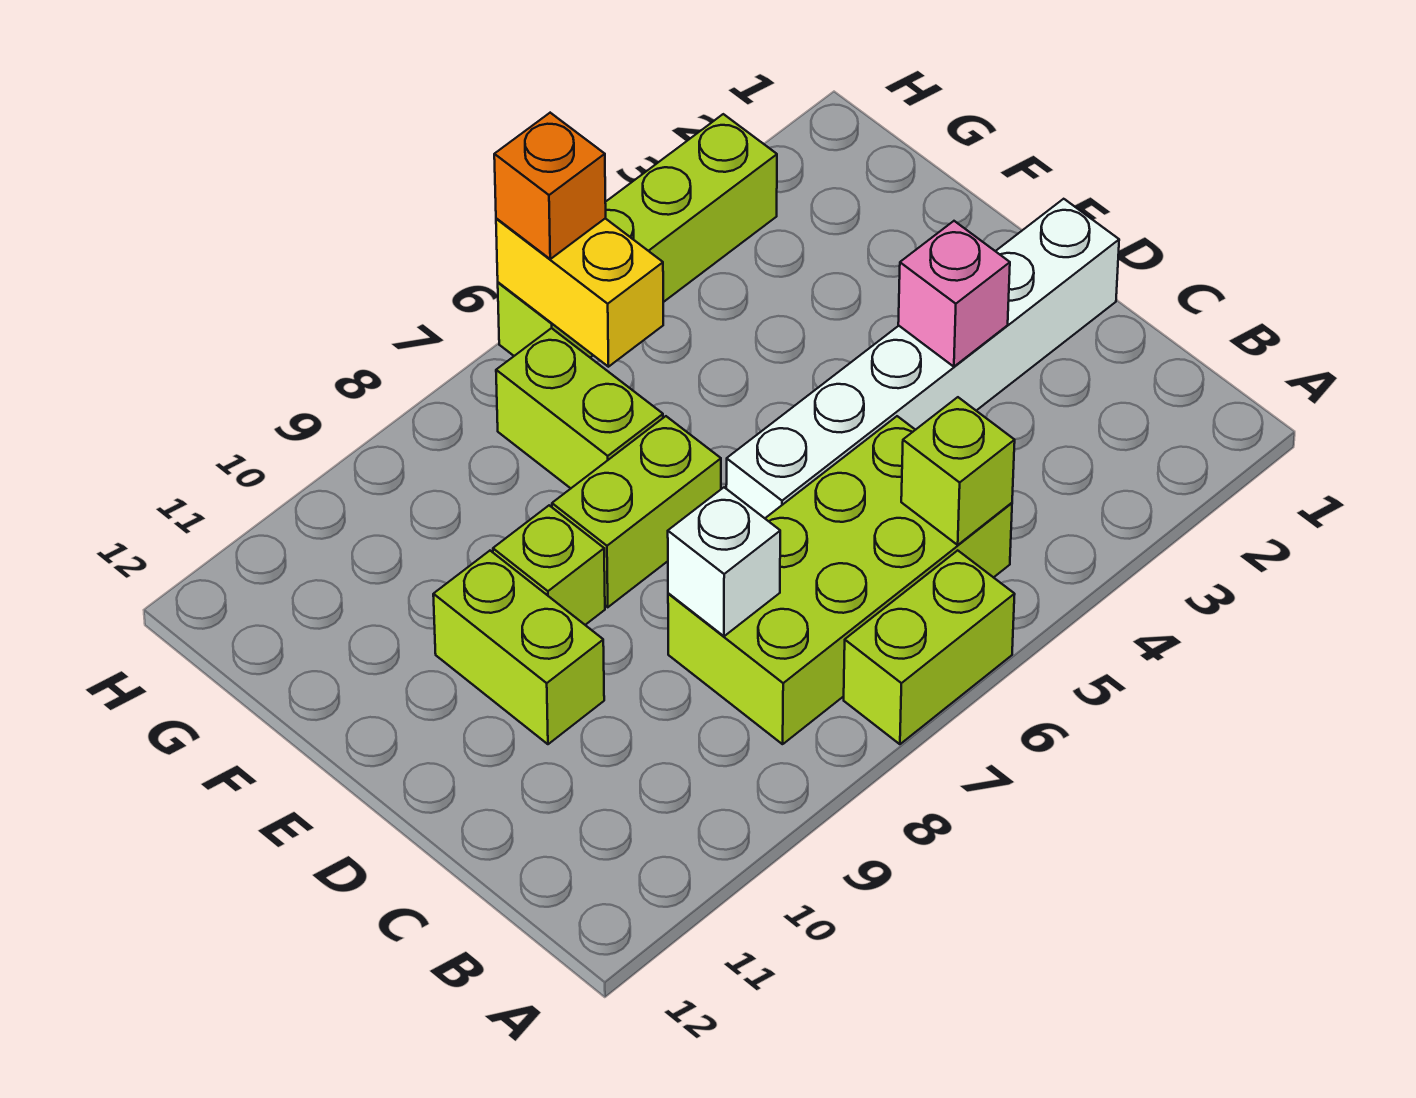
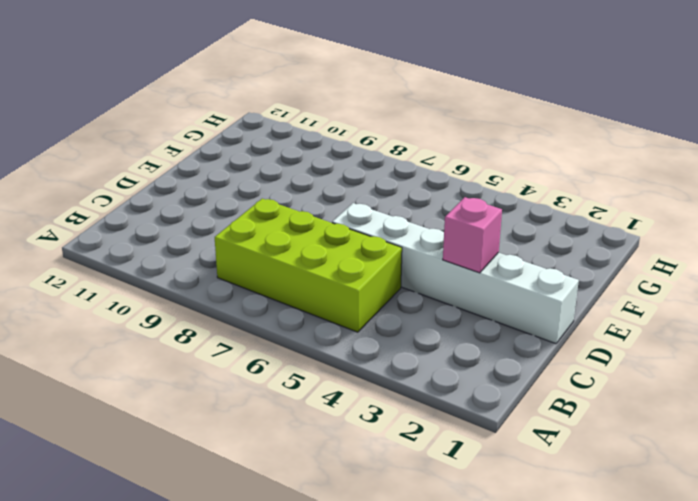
none -> lime 1x2 brick [844,550,1015,744]
none -> lime 1x2 brick [433,551,604,744]
none -> lime 1x2 brick [552,416,721,607]

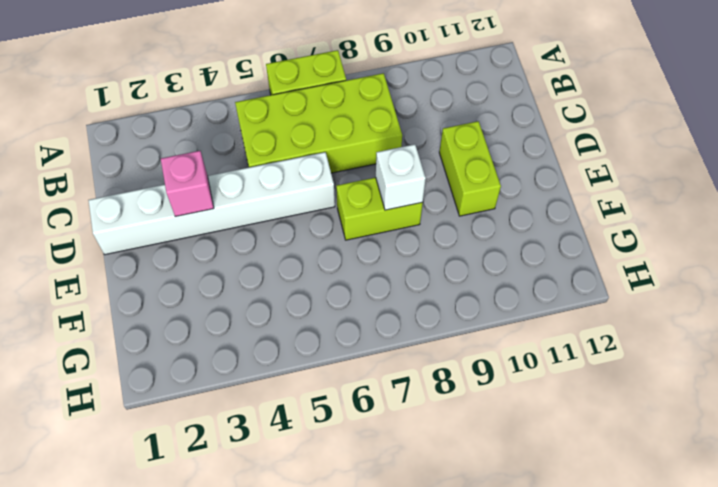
white 1x1 brick [376,144,426,210] -> white 1x1 brick moved to [668,487,780,636]
none -> lime 1x1 brick [493,505,605,625]
none -> lime 1x2 brick [496,328,663,488]
none -> lime 1x4 brick [498,114,777,357]

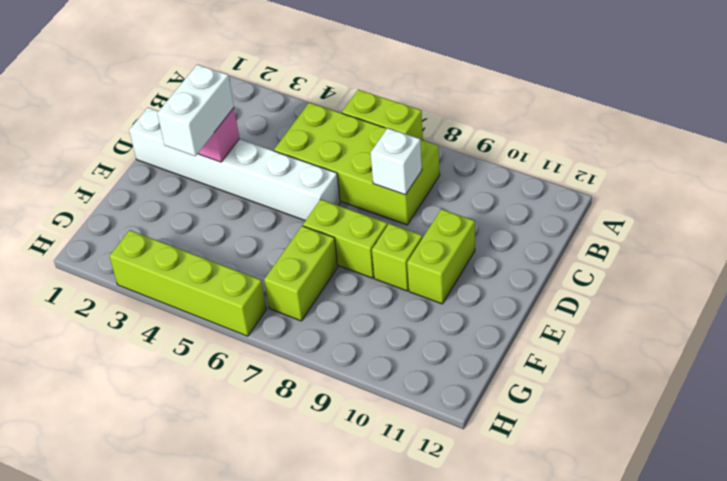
white 1x2 brick [157,64,234,156] -> none
none -> lime 1x1 brick [901,397,1015,545]
none -> yellow 1x2 brick [496,218,663,367]
none -> orange 1x1 brick [494,113,606,259]

